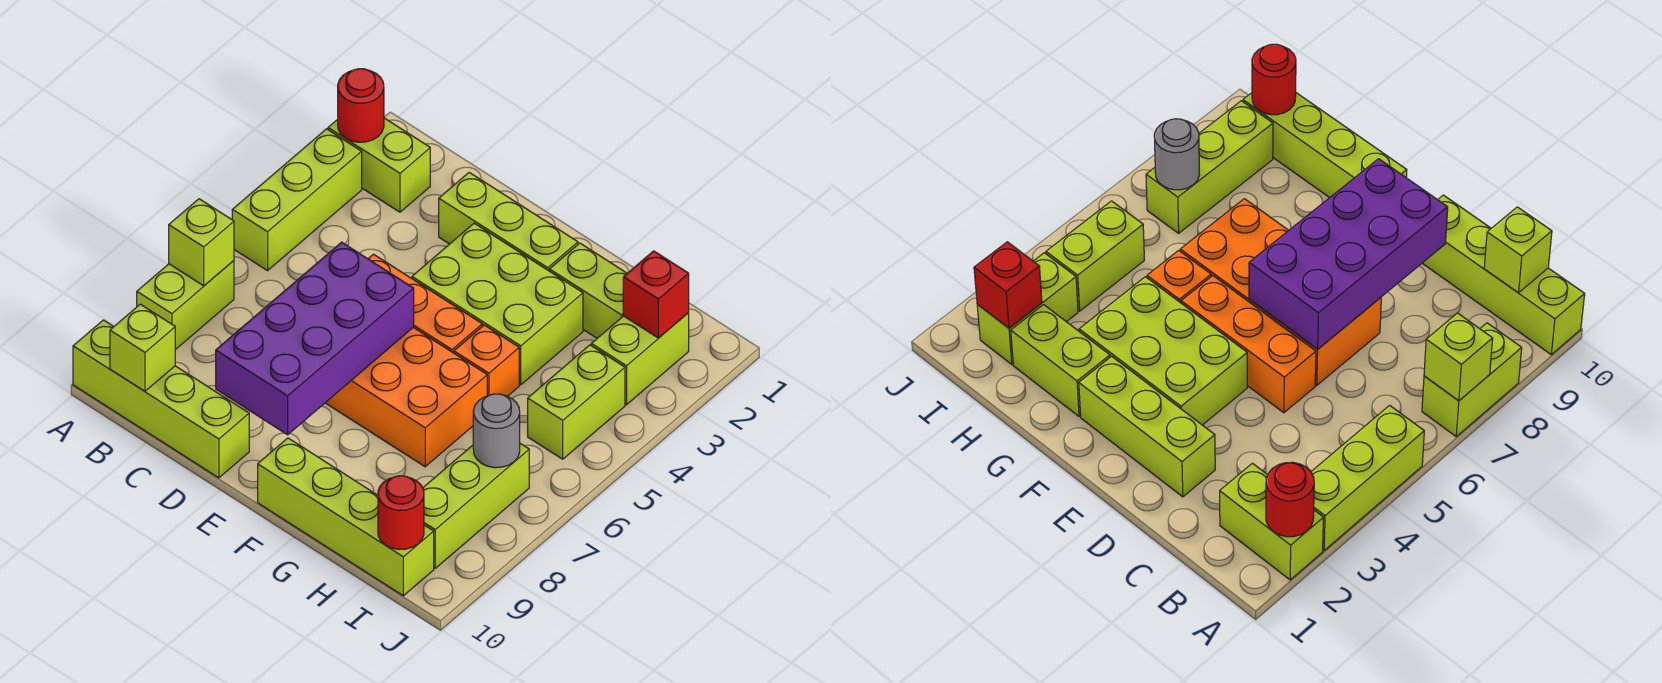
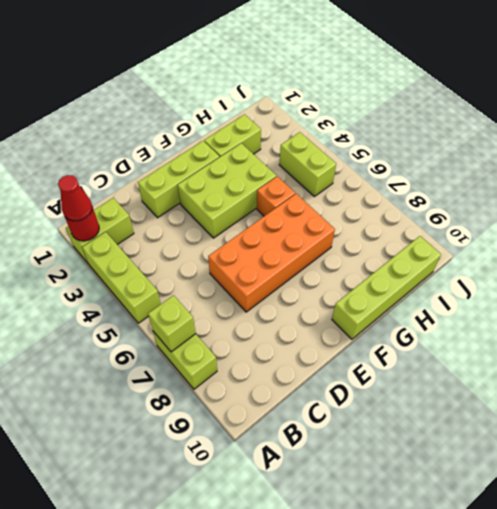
red 1x1 cone [58,175,92,221] -> none
none -> lime 1x4 brick [73,320,249,478]
none -> orange 1x3 brick [368,254,482,353]
none -> lime 1x2 brick [591,313,689,405]

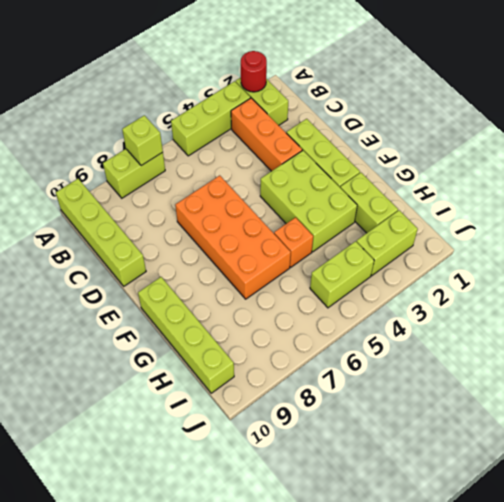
orange 1x3 brick [231,98,302,171] -> orange 1x3 brick moved to [368,254,482,353]
none -> lime 1x3 brick [423,443,529,568]
none -> lime 1x1 brick [110,304,175,391]
none -> purple 2x4 brick [216,242,414,435]

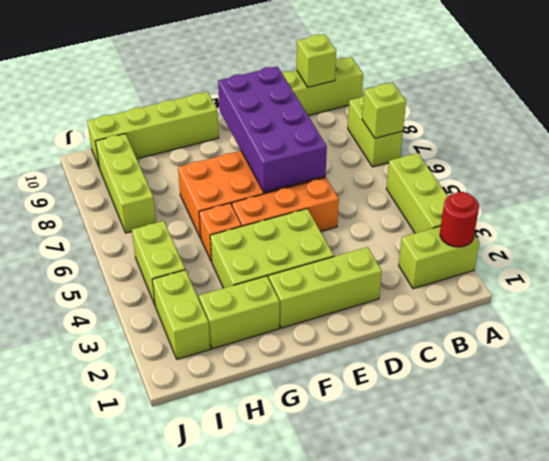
none -> red 1x1 brick [623,251,689,338]
none -> grey 1x1 round brick [473,394,520,468]
none -> red 1x1 round brick [378,476,424,550]

